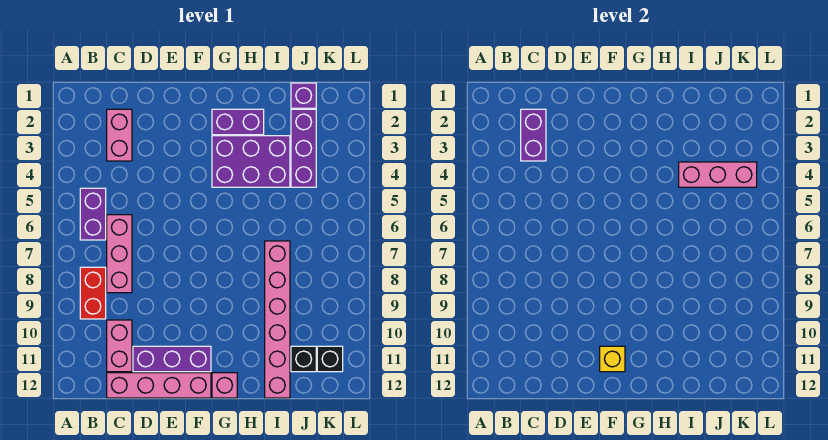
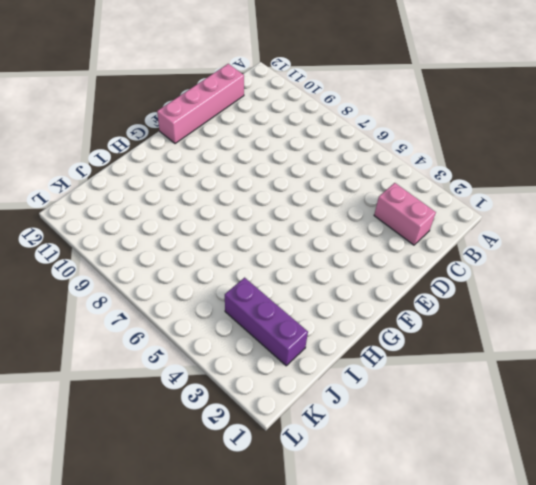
none -> purple 1x2 brick [80,188,106,240]
none -> red 1x2 brick [80,267,106,319]
none -> pink 1x3 brick [107,215,132,293]

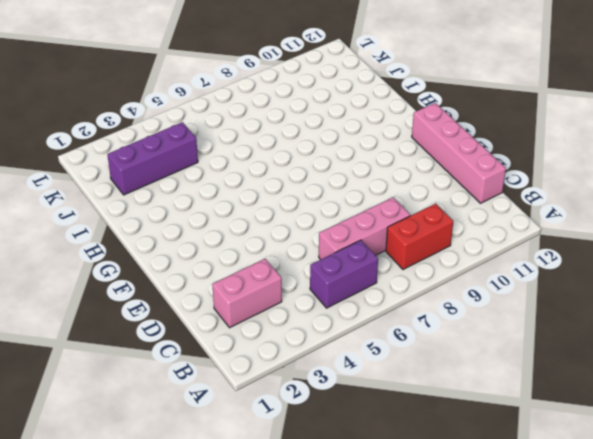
none -> pink 1x2 brick [107,320,132,372]
none -> purple 1x3 brick [133,346,211,372]
none -> purple 1x2 brick [212,109,264,135]

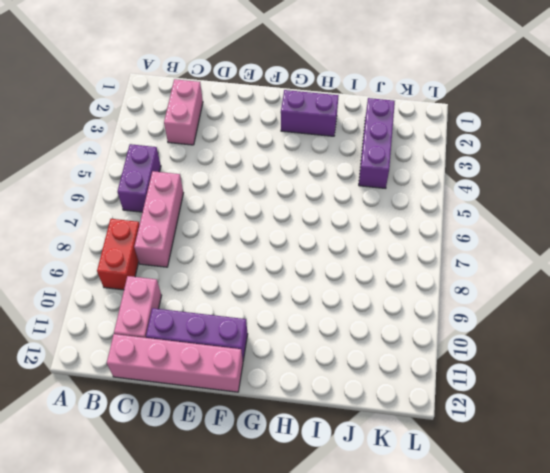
none -> purple 2x3 brick [212,136,290,187]
none -> pink 1x1 brick [212,373,237,398]
none -> pink 1x6 brick [265,241,290,398]

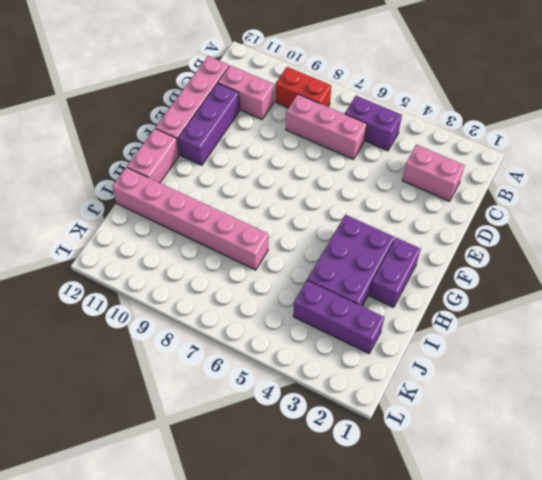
pink 1x2 brick [127,129,179,183] -> pink 1x1 brick [212,373,237,398]
none -> purple 1x1 brick [291,83,316,108]
none -> black 1x1 brick [291,346,316,372]
none -> black 1x1 brick [317,346,343,372]

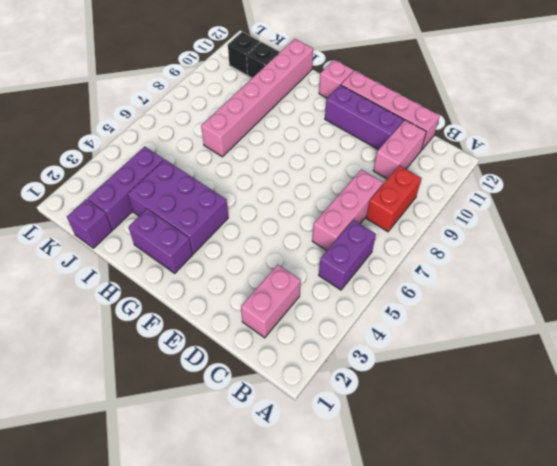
none -> purple 1x2 brick [521,109,546,161]
none -> yellow 1x1 brick [600,346,625,372]
none -> pink 1x3 brick [679,162,757,187]

